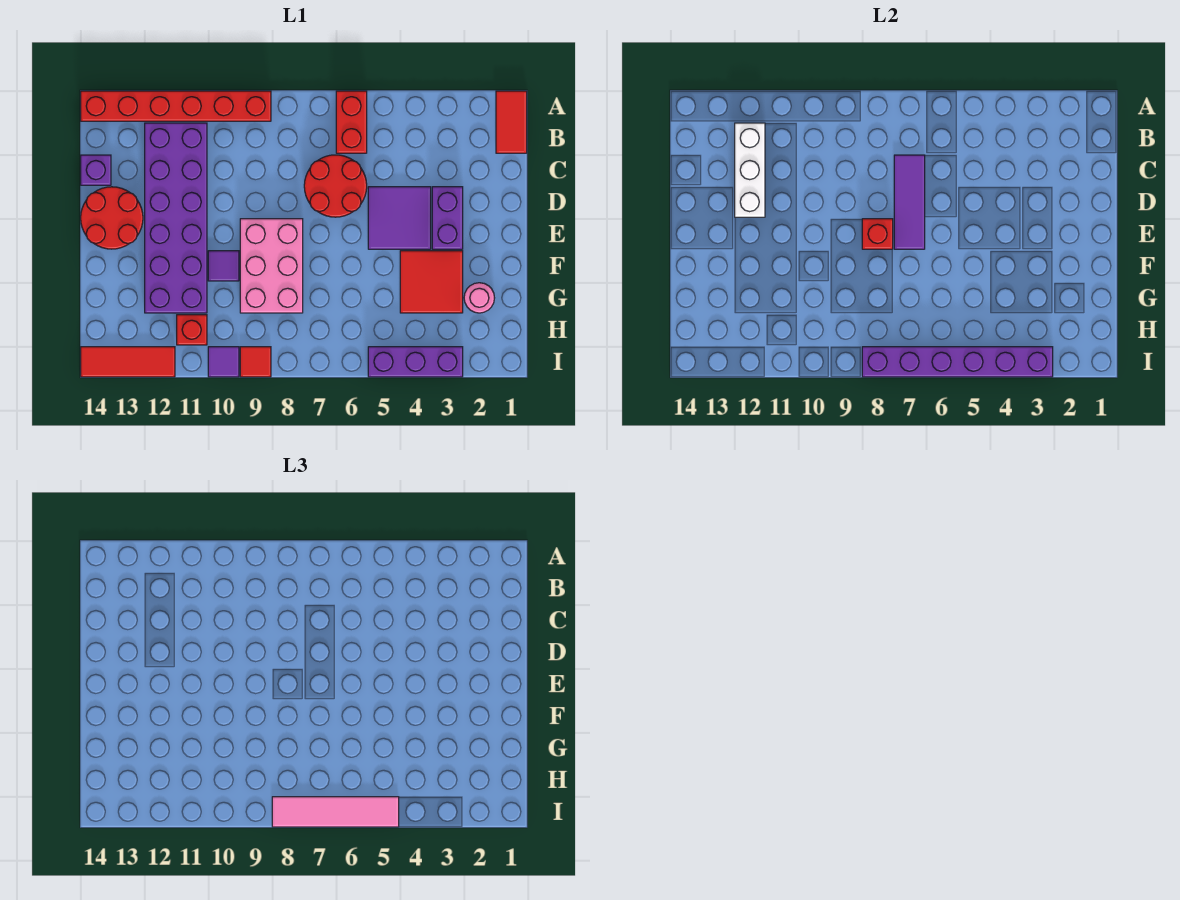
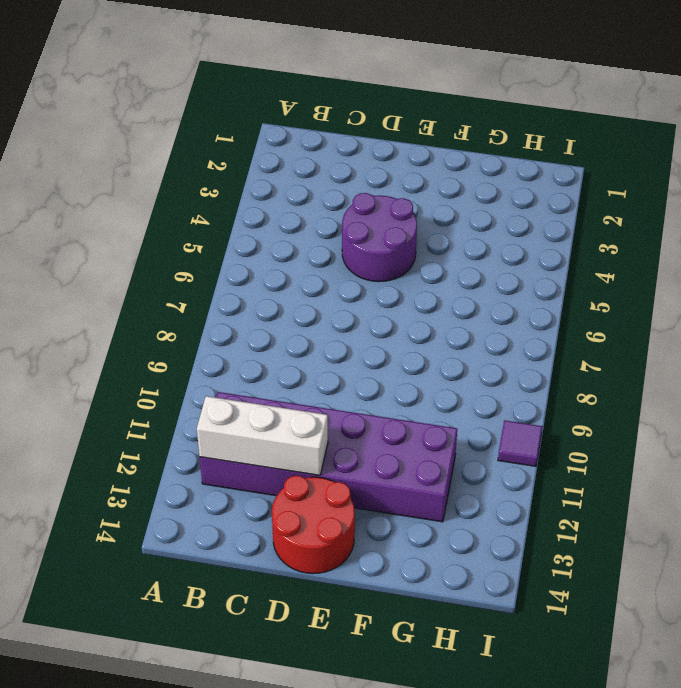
purple 2x2 round brick [342,193,417,282] -> purple 2x2 tile [368,187,431,249]
none -> red 1x2 tile [496,91,527,153]
none -> red 1x2 brick [336,91,367,153]
none -> red 1x6 brick [81,91,271,121]

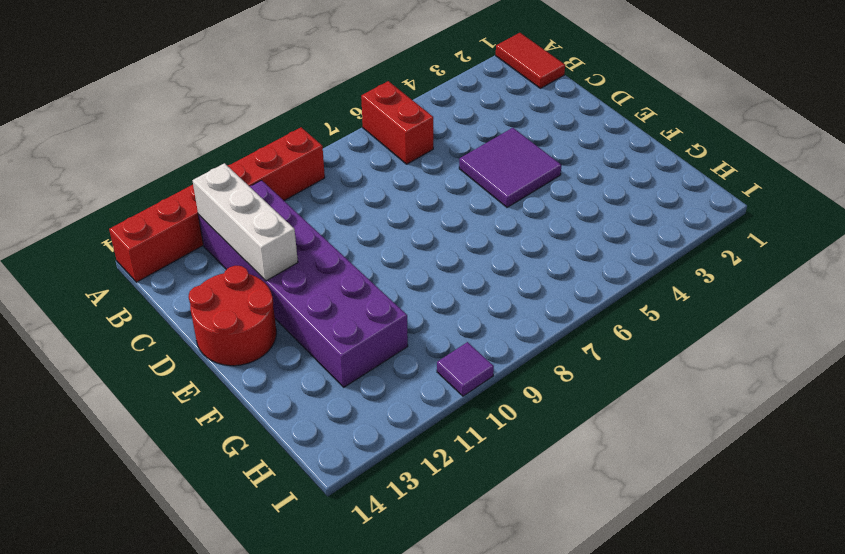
none -> red 2x2 round brick [304,155,367,217]
none -> purple 1x1 brick [81,155,111,185]
none -> purple 1x2 brick [432,187,463,249]

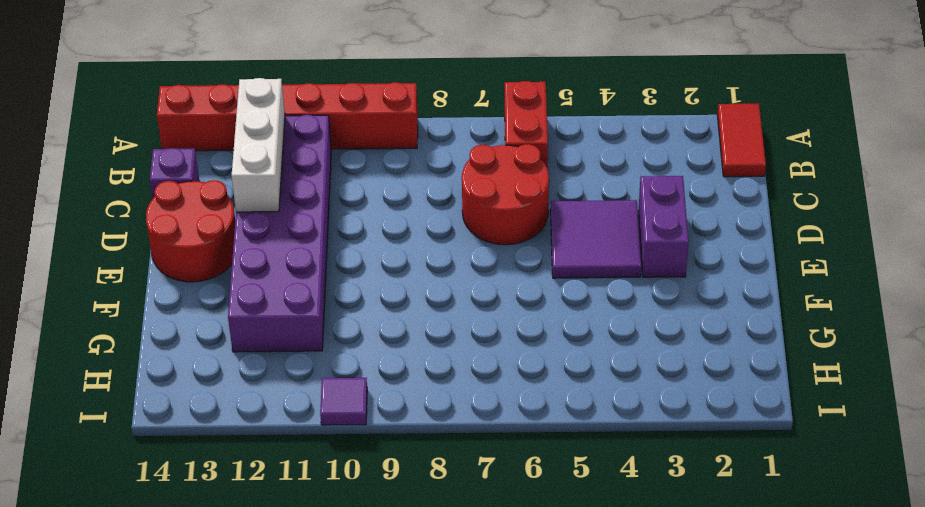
none -> pink 2x3 brick [240,219,303,313]
none -> red 2x2 tile [400,251,463,313]
none -> purple 1x1 tile [208,251,239,281]

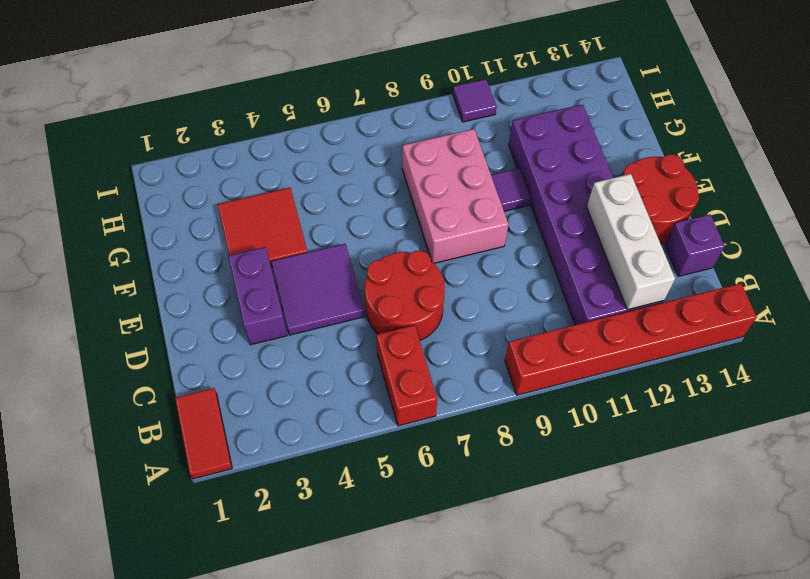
none -> pink 1x1 round brick [464,283,494,313]
none -> red 1x1 brick [177,315,207,345]
none -> purple 1x3 brick [368,347,463,377]

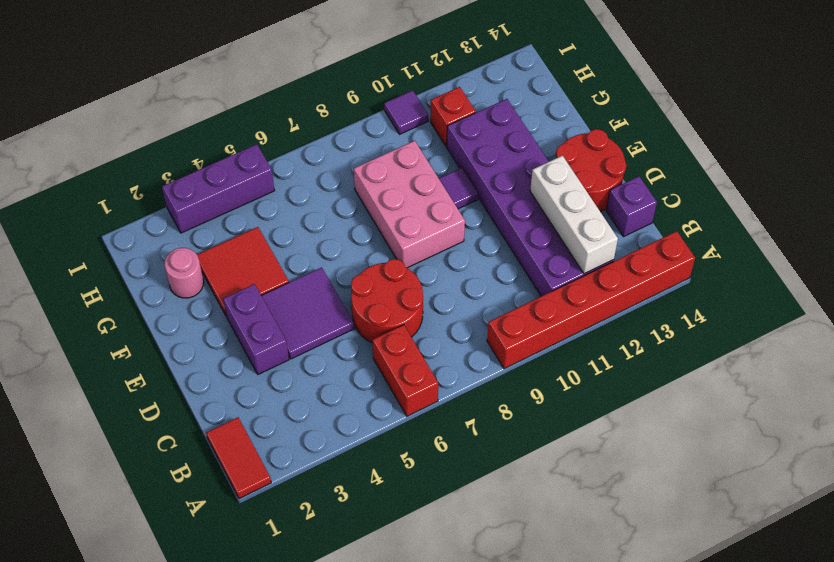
none -> red 1x1 tile [240,347,271,377]
none -> red 1x3 tile [81,347,175,377]
none -> purple 1x3 tile [894,155,925,249]

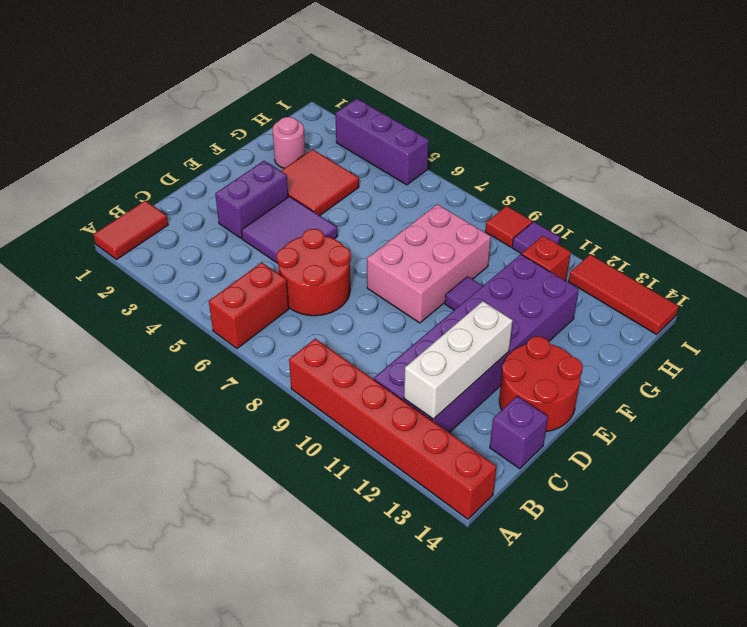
none -> purple 1x3 tile [894,155,925,249]
none -> red 1x1 brick [862,219,893,249]
none -> purple 1x6 brick [862,347,1053,377]

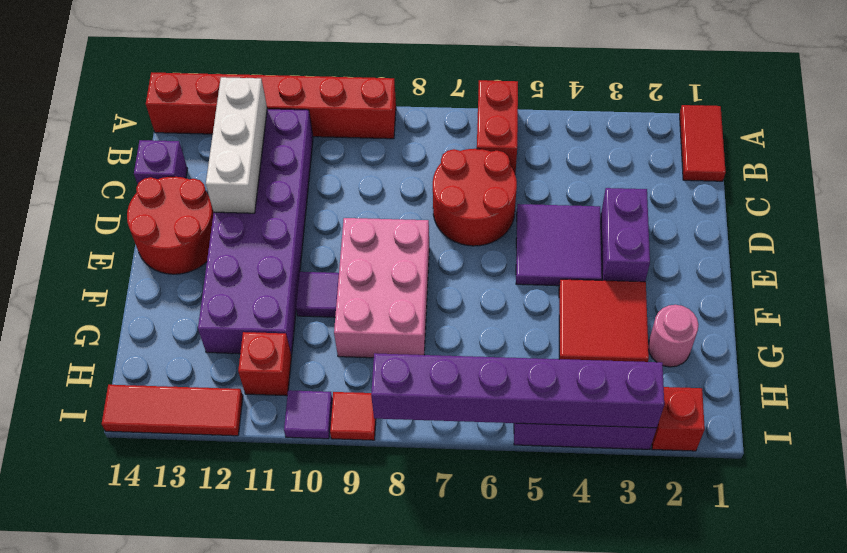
red 1x1 brick [652,387,705,451] -> red 1x1 brick moved to [862,219,893,249]
none -> purple 1x3 tile [894,155,925,249]
none -> pink 1x4 tile [272,797,399,827]

